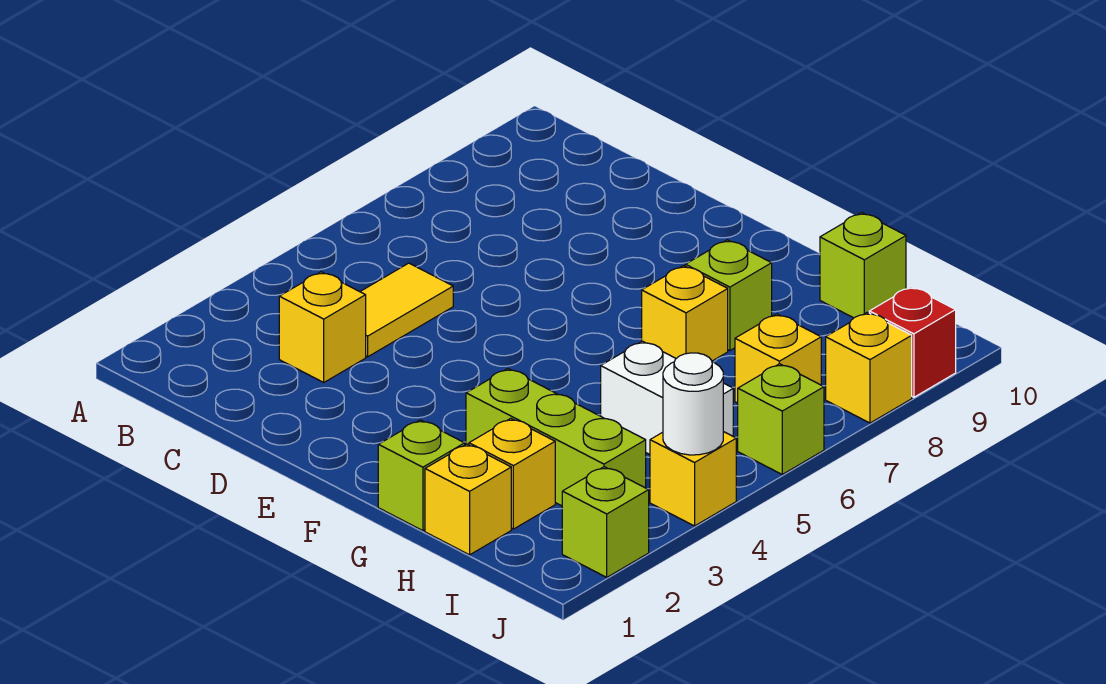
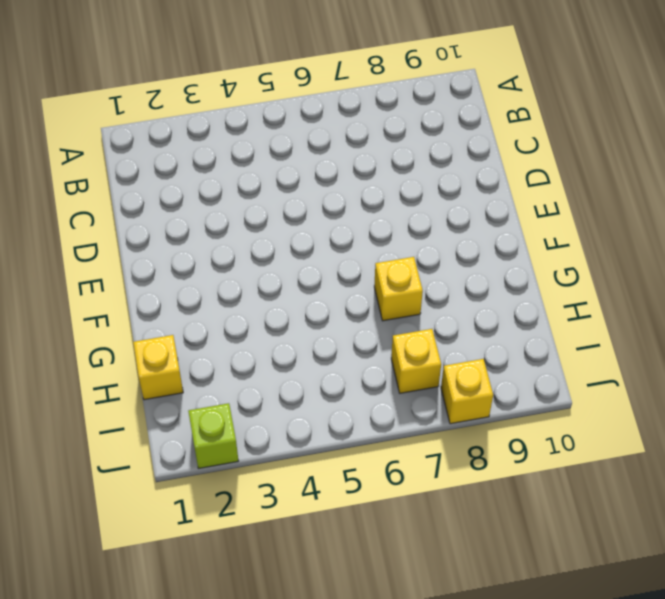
none -> yellow 1x1 brick [279,272,366,382]
none -> yellow 1x2 tile [360,263,453,357]
none -> lime 1x1 brick [378,420,465,531]

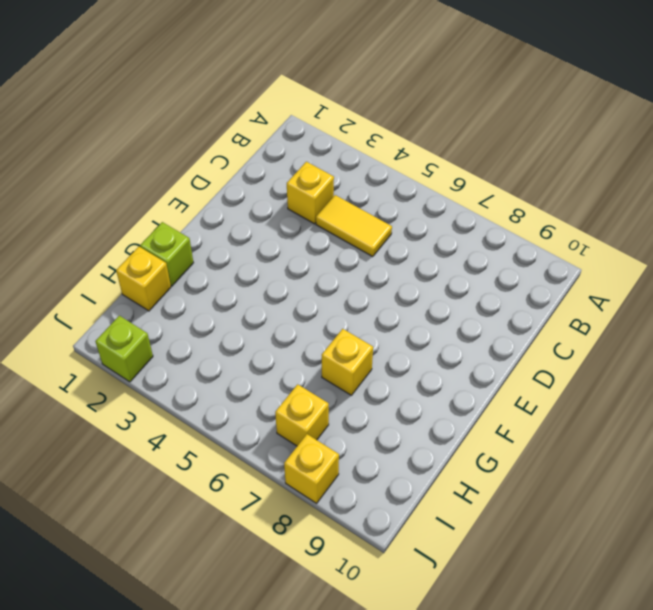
none -> lime 1x3 brick [466,369,646,506]
none -> lime 1x1 brick [685,240,772,351]
none -> yellow 1x1 brick [469,418,555,529]

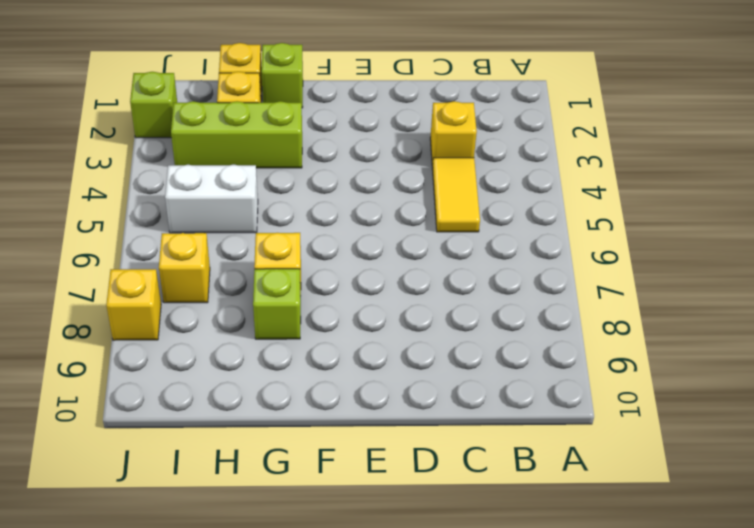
none -> lime 1x1 brick [820,213,906,318]
none -> yellow 1x1 brick [650,432,736,526]
none -> lime 1x1 brick [738,364,824,474]

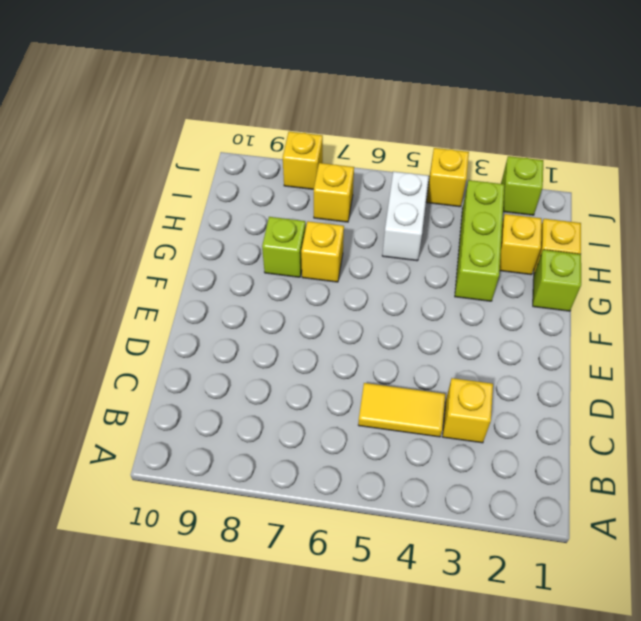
none -> lime 1x1 brick [820,213,906,318]
none -> lime 1x1 brick [738,364,824,474]
none -> red 1x1 brick [869,287,956,397]

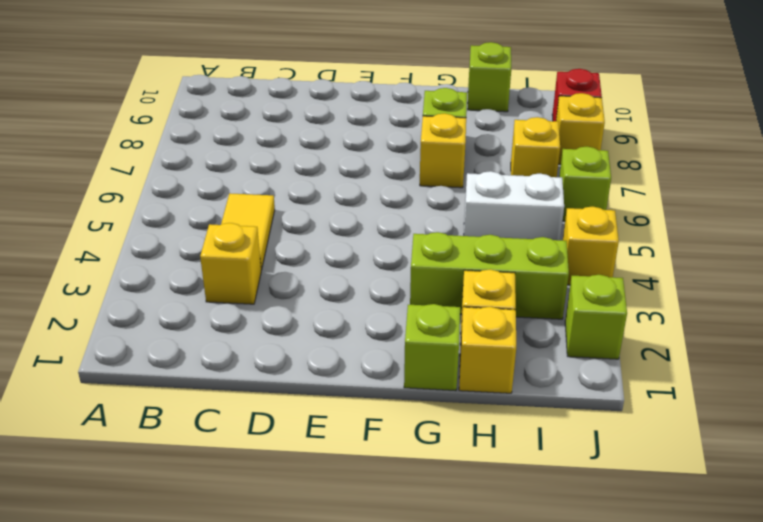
none -> white 1x1 round brick [663,353,723,455]

